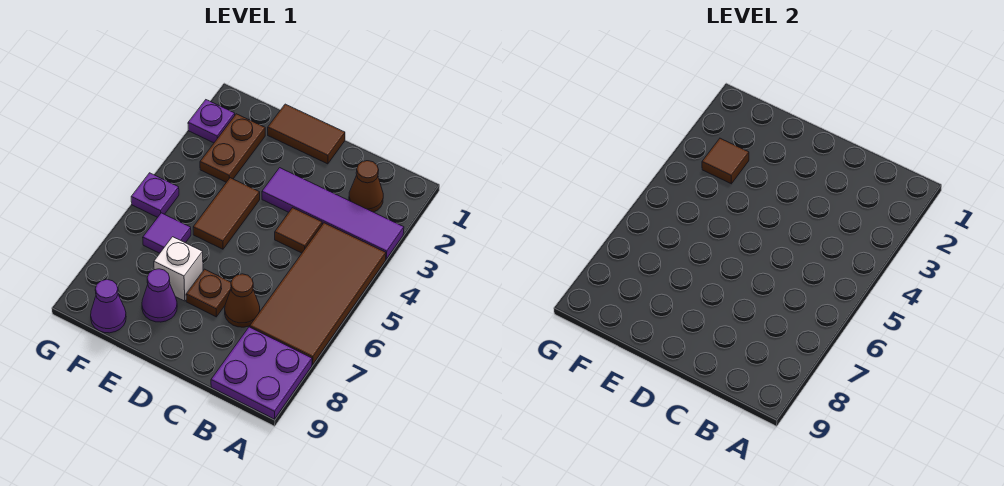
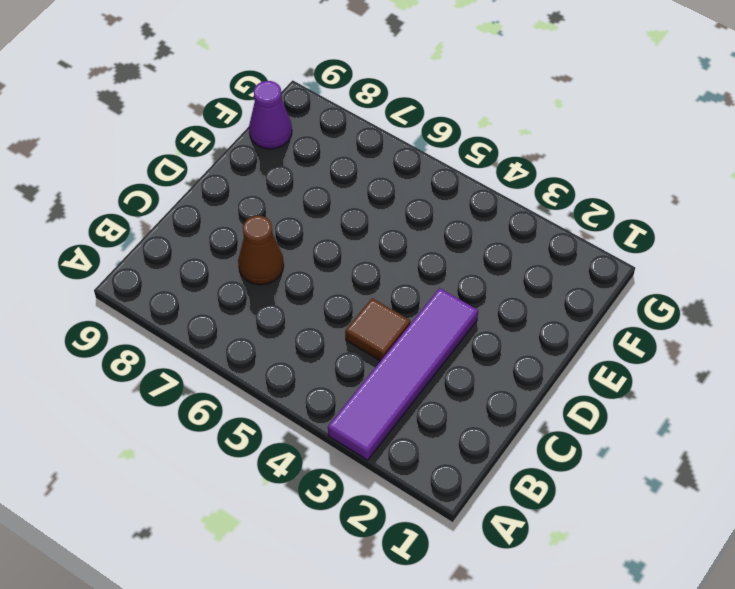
none -> brown 2x4 tile [250,223,386,365]
none -> purple 2x2 plate [211,327,312,419]
none -> brown 1x1 cone [349,161,383,212]

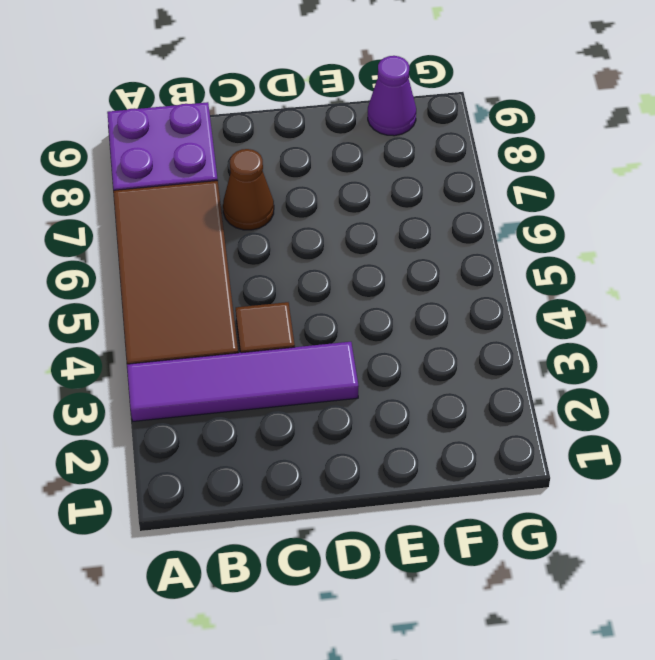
none -> brown 1x1 cone [349,161,383,212]
none -> brown 1x2 tile [268,104,345,164]
none -> brown 1x1 plate [186,269,231,317]

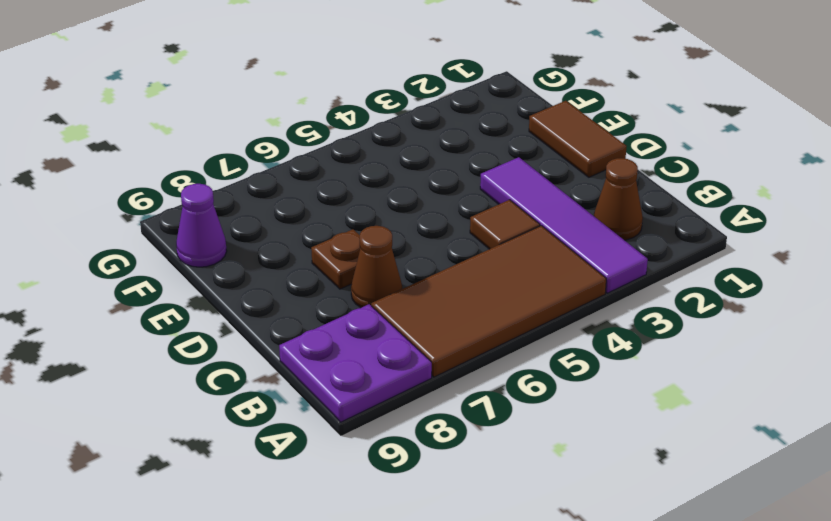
none -> brown 1x2 tile [193,178,260,249]
none -> white 1x1 brick [154,237,203,301]
none -> purple 1x1 cone [142,269,177,322]

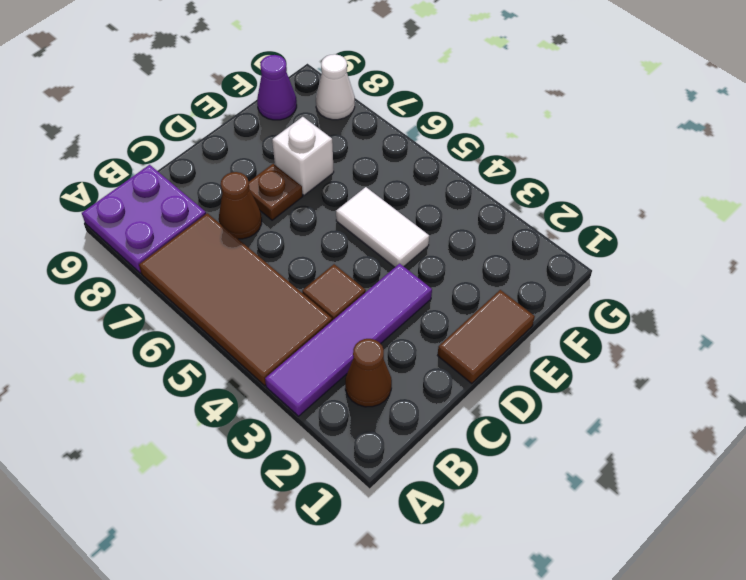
white 1x2 tile [336,187,429,267] -> brown 1x2 tile [193,178,260,249]
white 1x1 cone [316,54,355,120] -> none
none -> purple 1x1 cone [142,269,177,322]
none -> brown 1x2 plate [200,114,265,182]
none -> purple 1x1 tile [143,213,191,253]

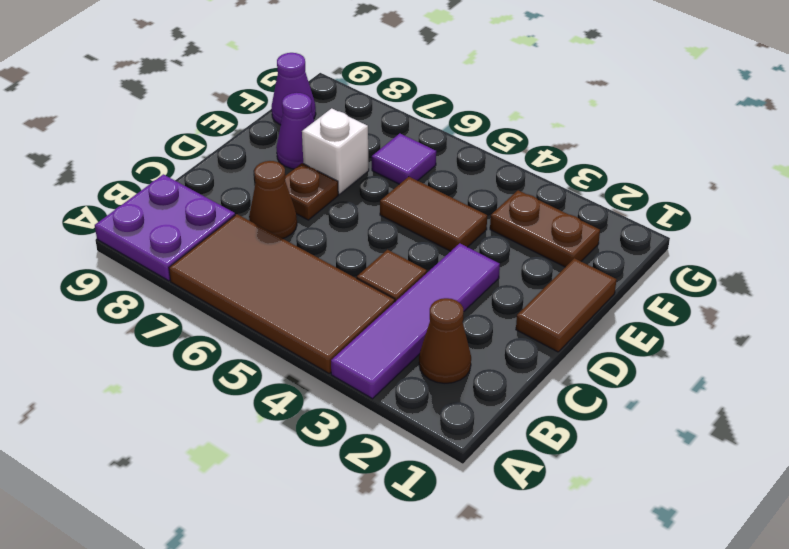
none -> purple 1x1 plate [188,100,235,143]
none -> purple 1x1 plate [131,173,179,217]
none -> brown 1x1 tile [702,138,749,184]

